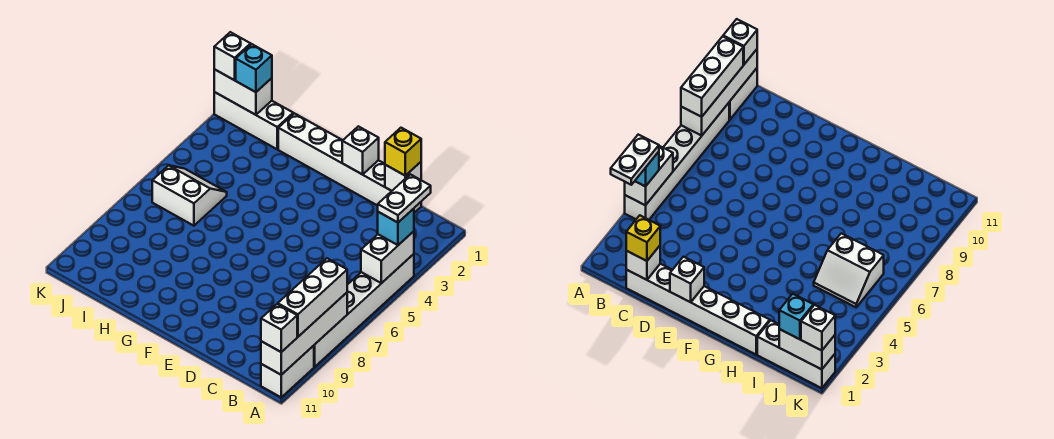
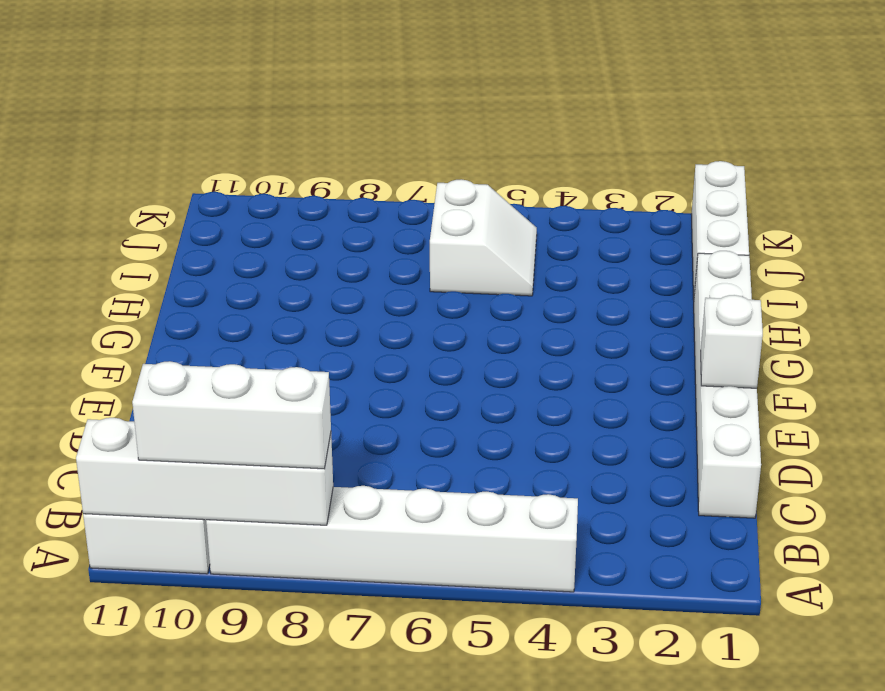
none -> white 1x2 brick [361,231,414,283]
none -> white 1x1 brick [385,162,421,191]
none -> white 1x2 brick [214,69,272,115]

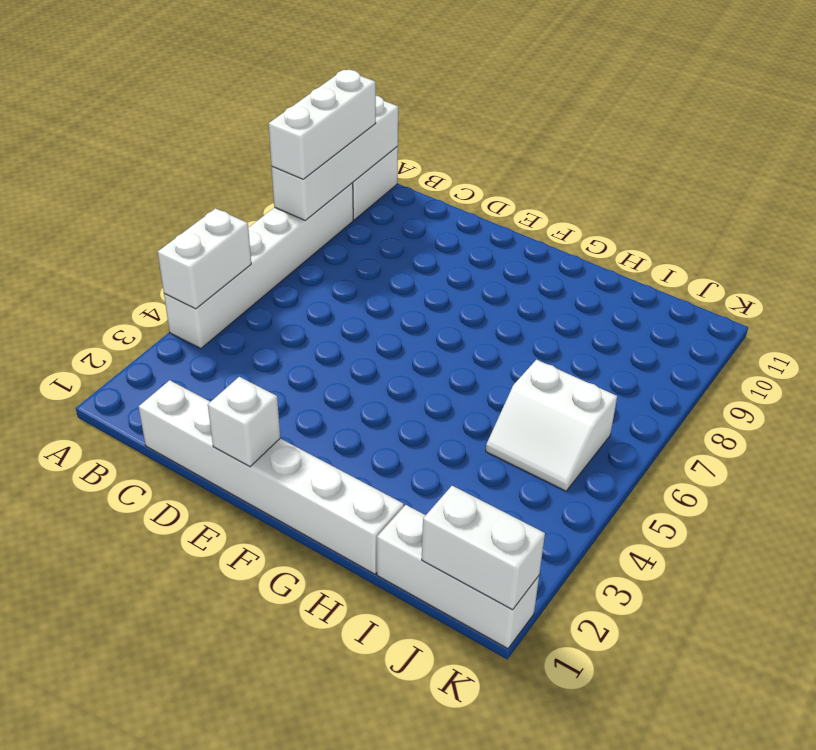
none -> white 1x1 brick [385,162,421,191]
none -> cyan 1x1 brick [378,209,414,245]
none -> white 1x1 brick [261,304,297,352]

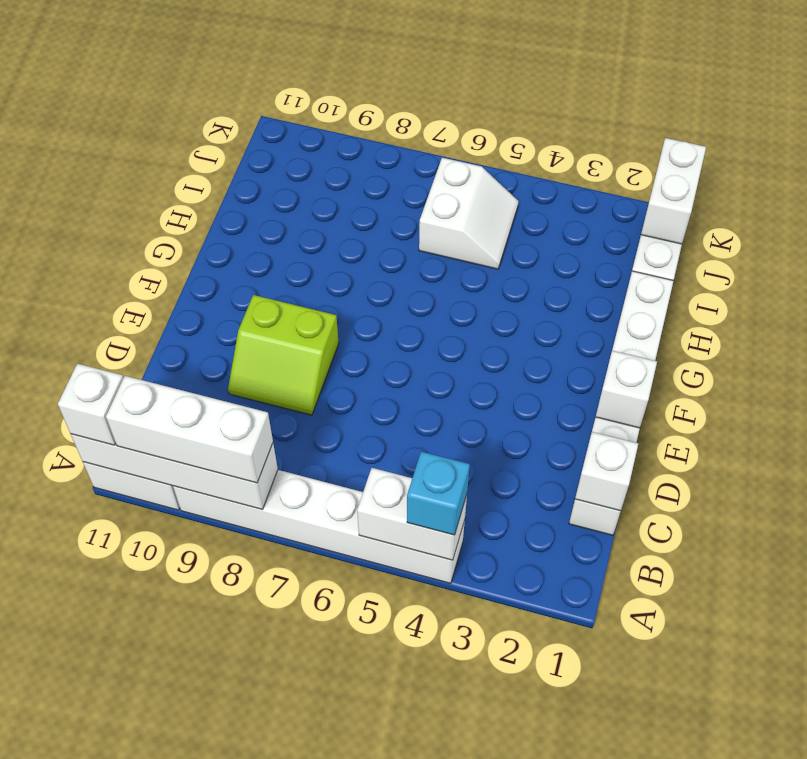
lime 2x2 slope [228,295,339,415] -> none
none -> yellow 1x1 brick [385,128,421,176]
none -> cyan 1x1 brick [236,44,272,92]
none -> white 1x1 brick [214,32,251,80]

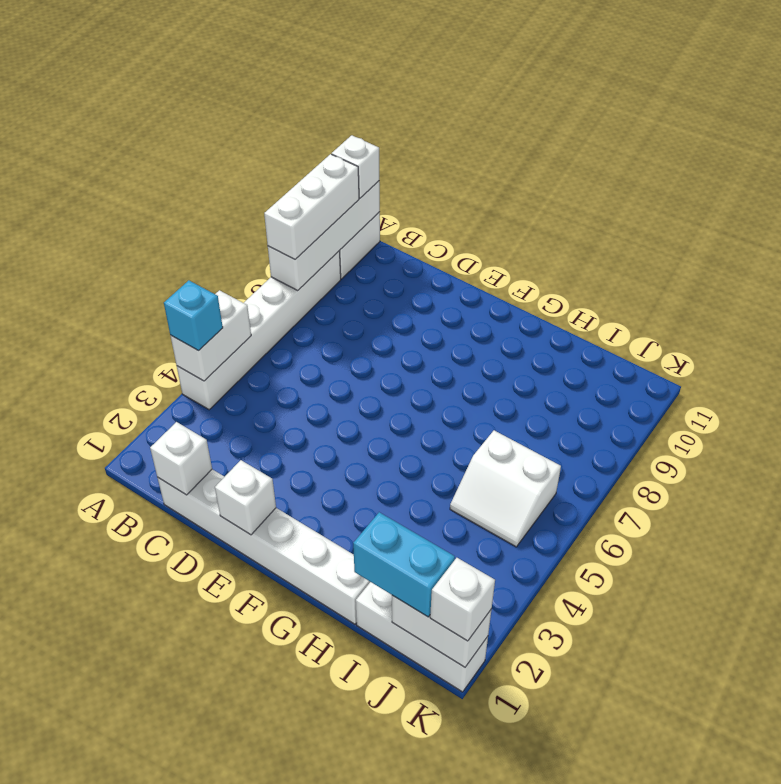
cyan 1x2 brick [353,512,455,617] -> cyan 1x1 brick [236,44,272,92]
none -> yellow 1x1 brick [385,128,421,176]
none -> white 1x2 plate [378,174,431,223]

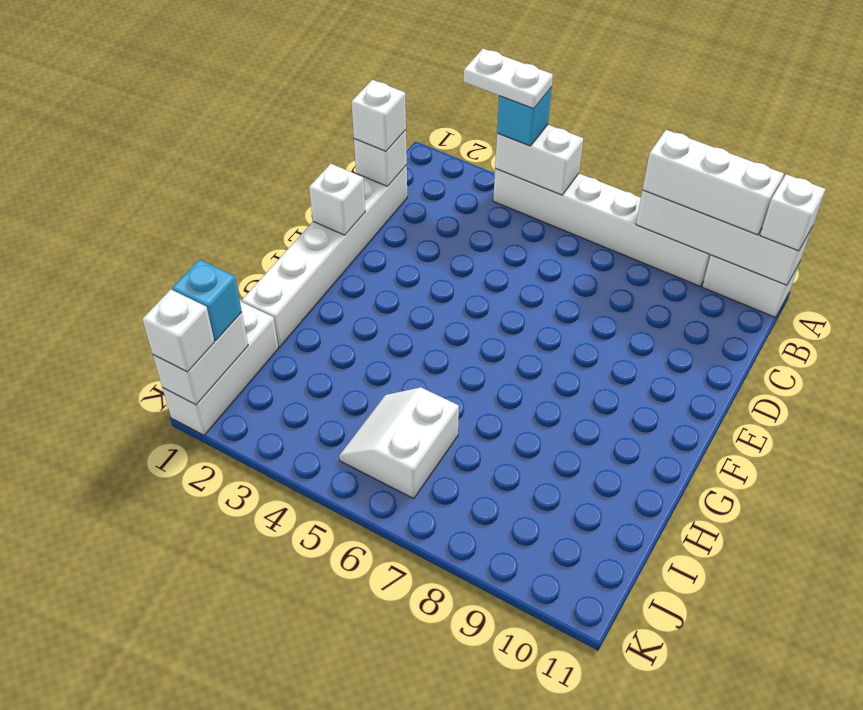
white 1x1 brick [351,80,406,151] -> yellow 1x1 brick [385,128,421,176]

